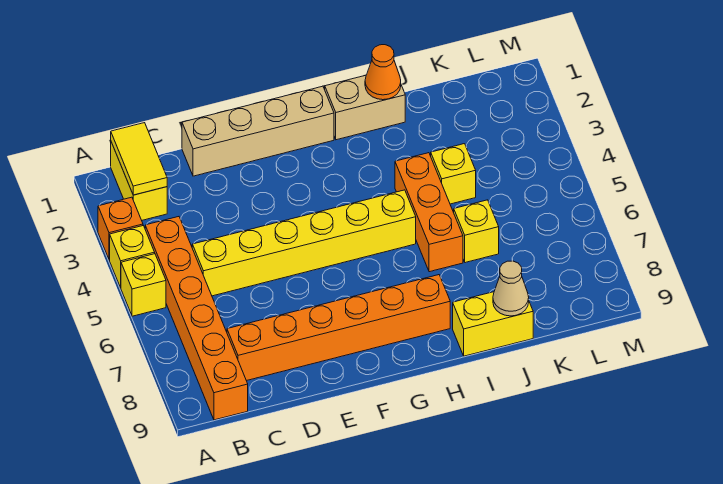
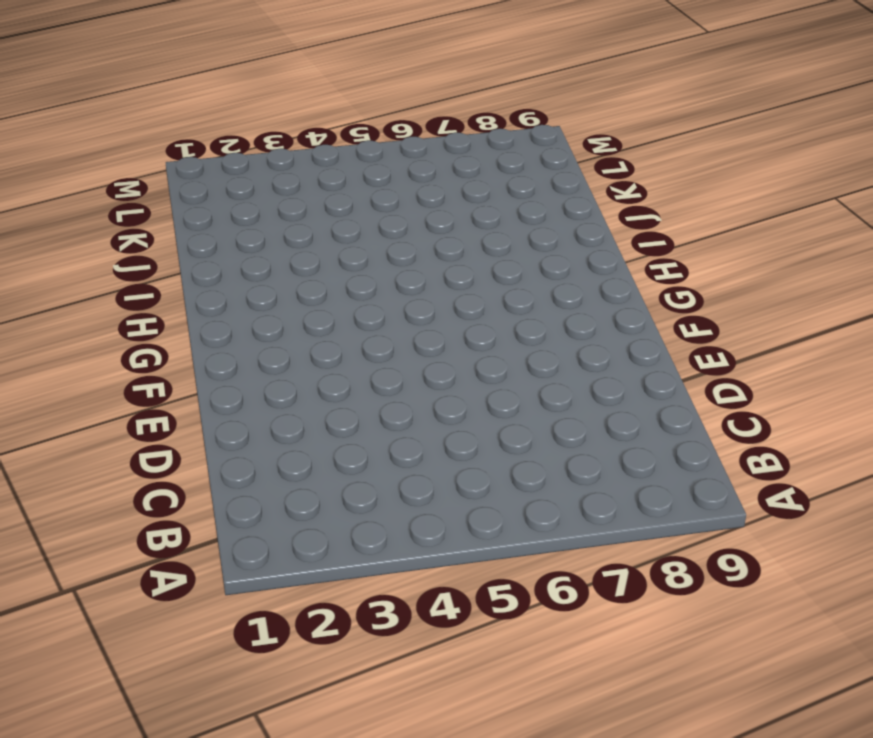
none -> orange 1x1 brick [98,197,143,260]
none -> yellow 1x1 brick [110,226,155,288]
none -> yellow 1x1 brick [121,254,166,316]

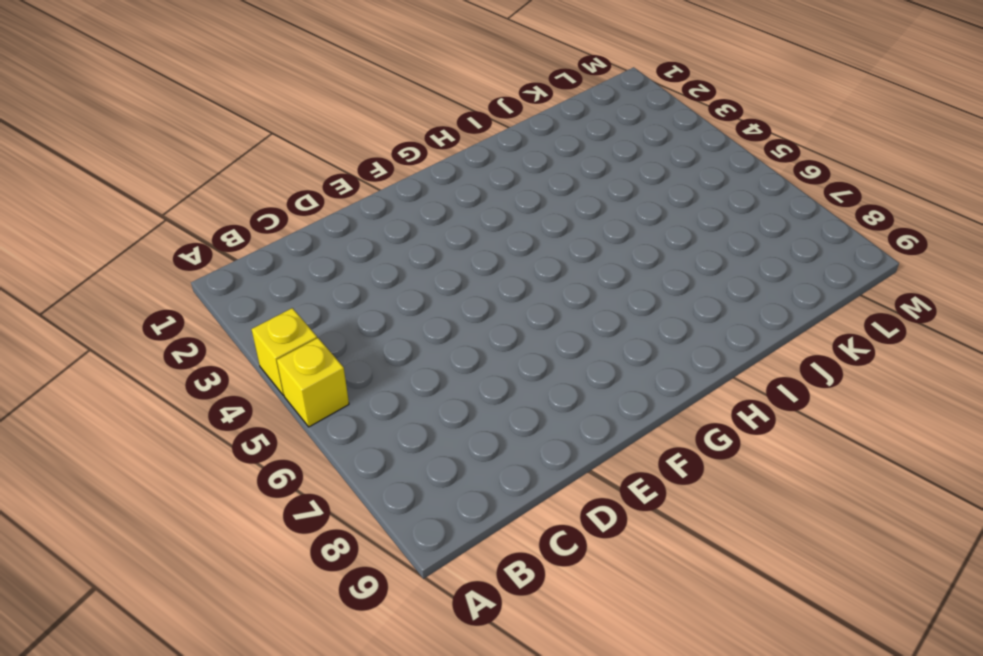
none -> orange 1x1 brick [98,197,143,260]
none -> yellow 1x2 brick [111,142,167,220]
none -> orange 1x6 brick [145,217,248,420]

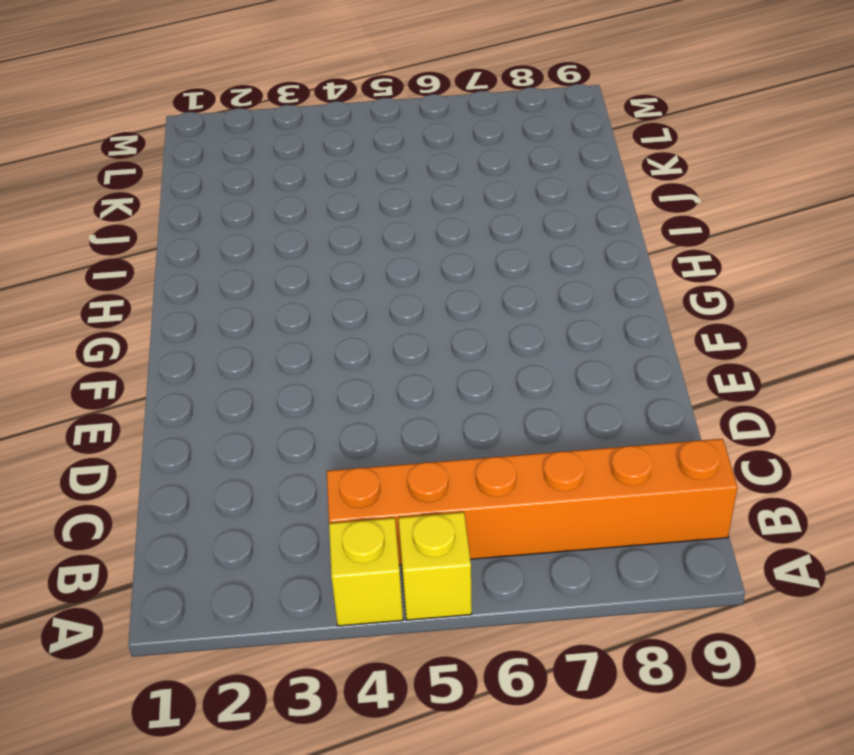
none -> orange 1x1 brick [98,197,143,260]
none -> yellow 1x2 brick [111,142,167,220]
none -> yellow 1x6 brick [192,190,416,296]

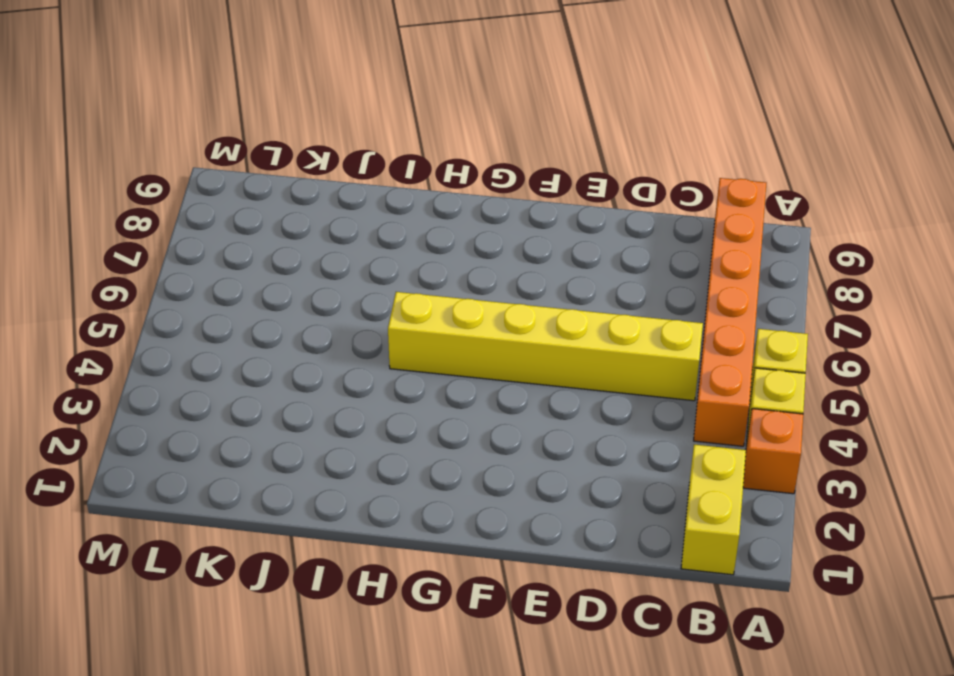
none -> orange 1x6 brick [227,275,450,381]
none -> tan 1x4 brick [182,86,334,176]
none -> tan 1x2 brick [325,75,405,140]

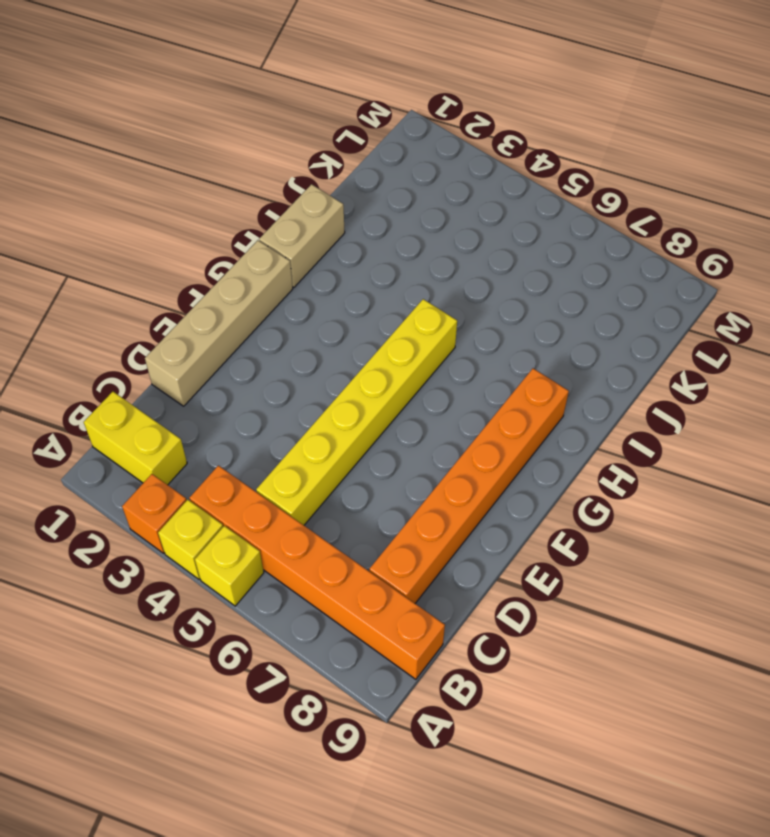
none -> orange 1x3 brick [395,153,463,272]
none -> yellow 1x2 brick [453,292,533,356]
none -> yellow 1x1 brick [431,144,476,204]

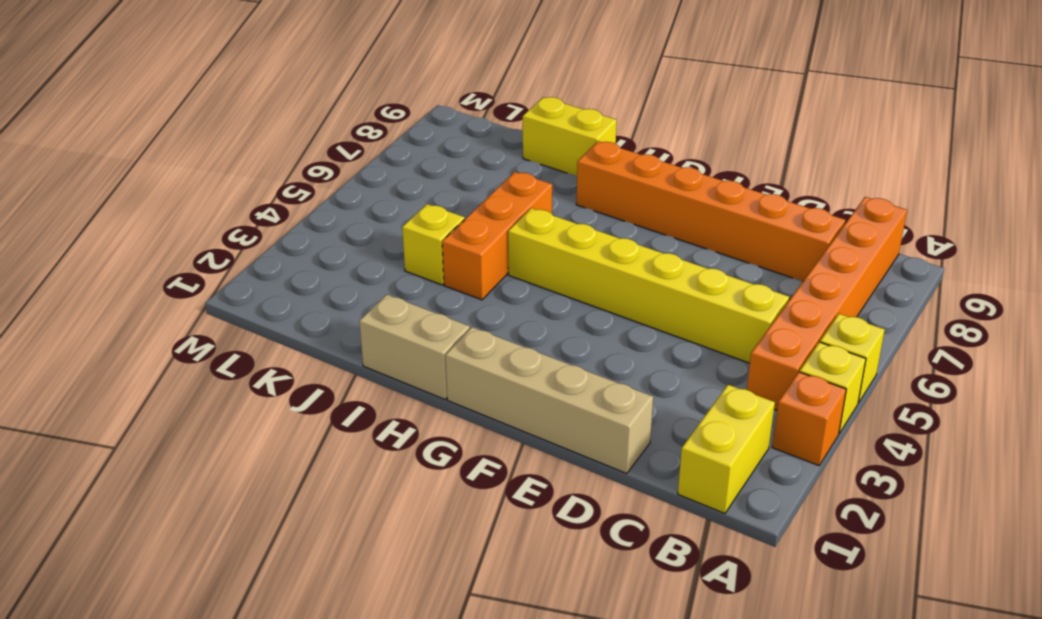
none -> yellow 1x1 brick [454,200,499,263]
none -> yellow 1x2 tile [111,123,167,195]
none -> orange 1x1 cone [365,45,401,100]

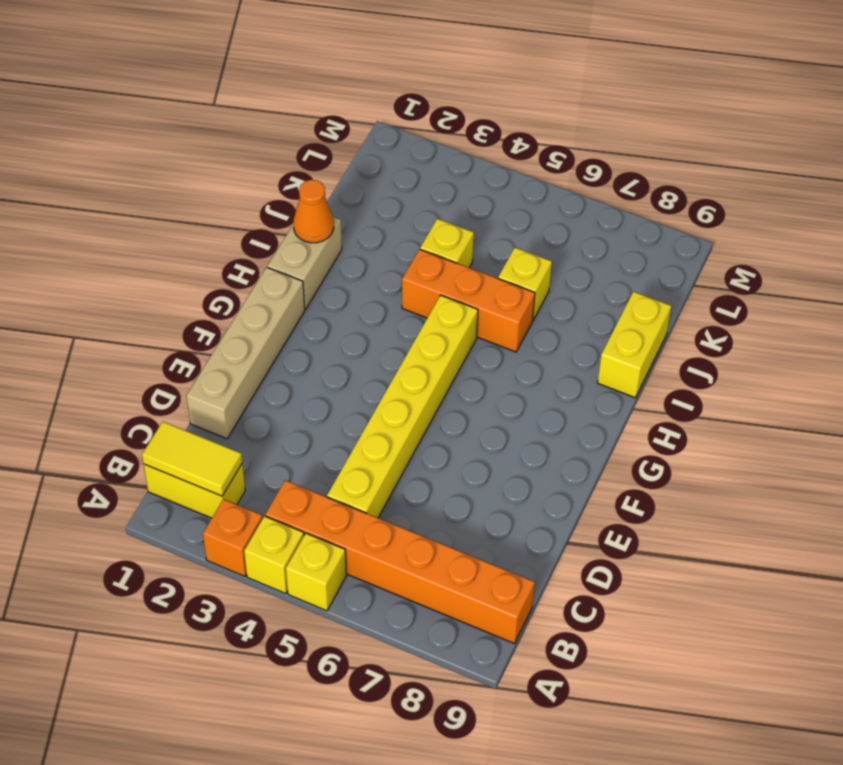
none -> orange 1x6 brick [227,275,450,381]
none -> tan 1x1 cone [493,261,529,316]

